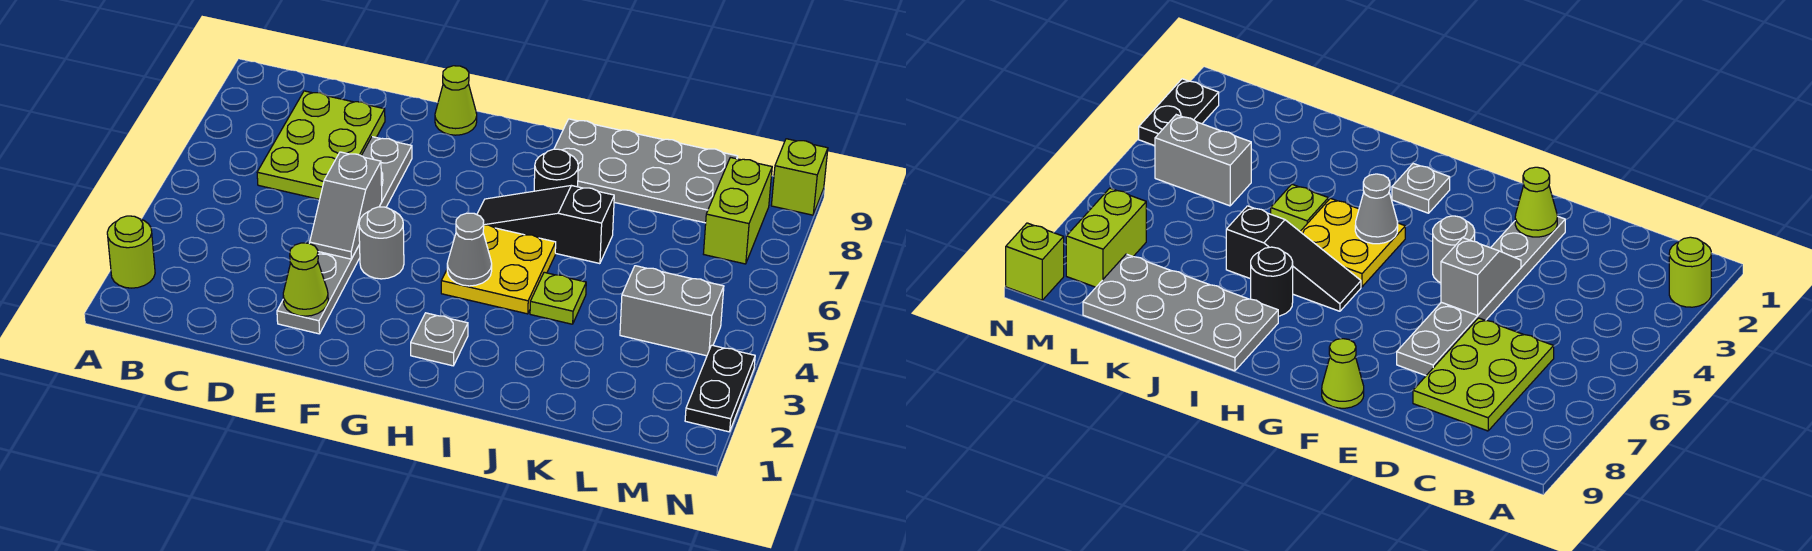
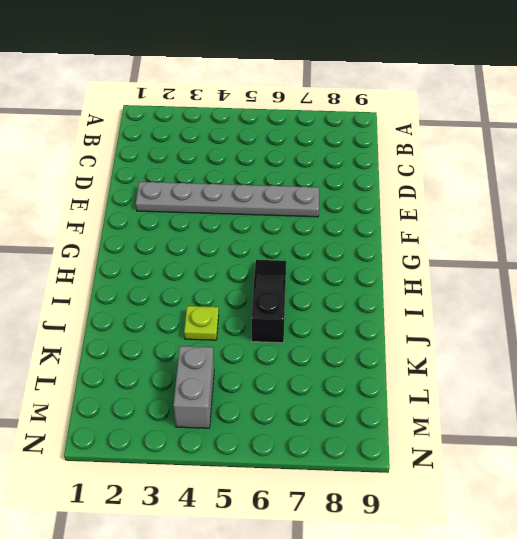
none -> lime 1x1 round brick [107,216,155,288]
none -> lime 2x3 plate [257,91,385,199]
none -> grey 1x1 round brick [359,207,404,279]

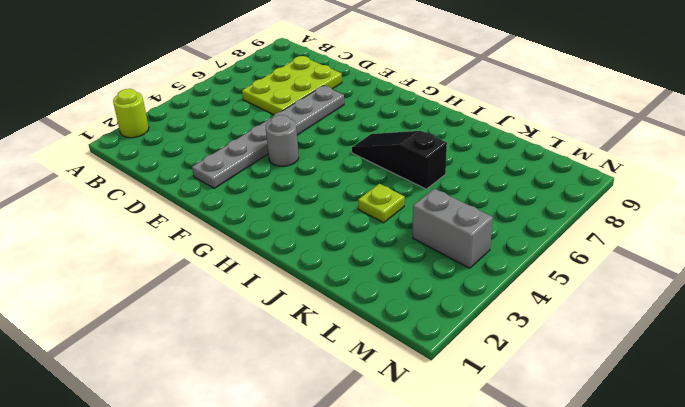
none -> lime 1x1 cone [435,66,477,135]
none -> grey 1x1 plate [411,313,468,366]
none -> yellow 2x2 plate [441,225,556,314]

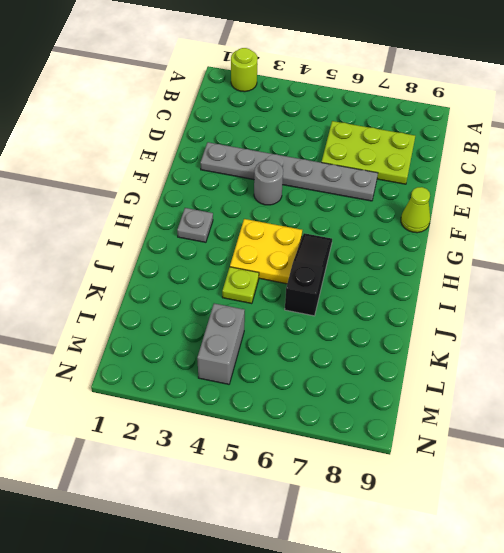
none -> black 1x1 round brick [534,149,578,191]
none -> grey 2x4 plate [554,119,738,223]
none -> lime 1x2 brick [704,157,772,264]

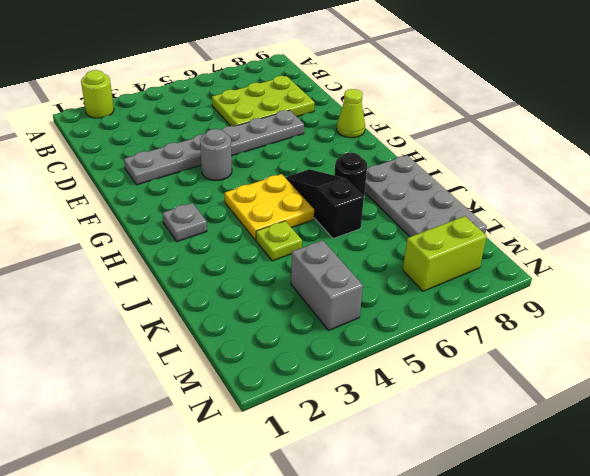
none -> black 1x2 plate [685,345,755,432]
none -> lime 1x1 brick [771,139,828,215]
none -> lime 1x1 cone [283,243,328,316]

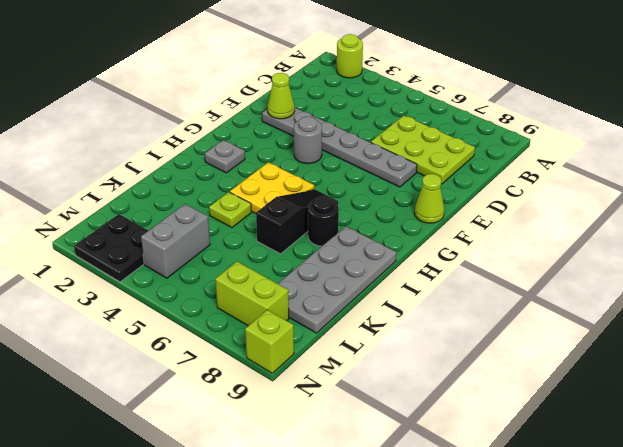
black 2x2 plate [74,214,148,282] -> black 1x2 plate [685,345,755,432]
none -> grey 1x2 slope [310,152,382,259]
none -> grey 1x1 cone [447,213,492,286]

